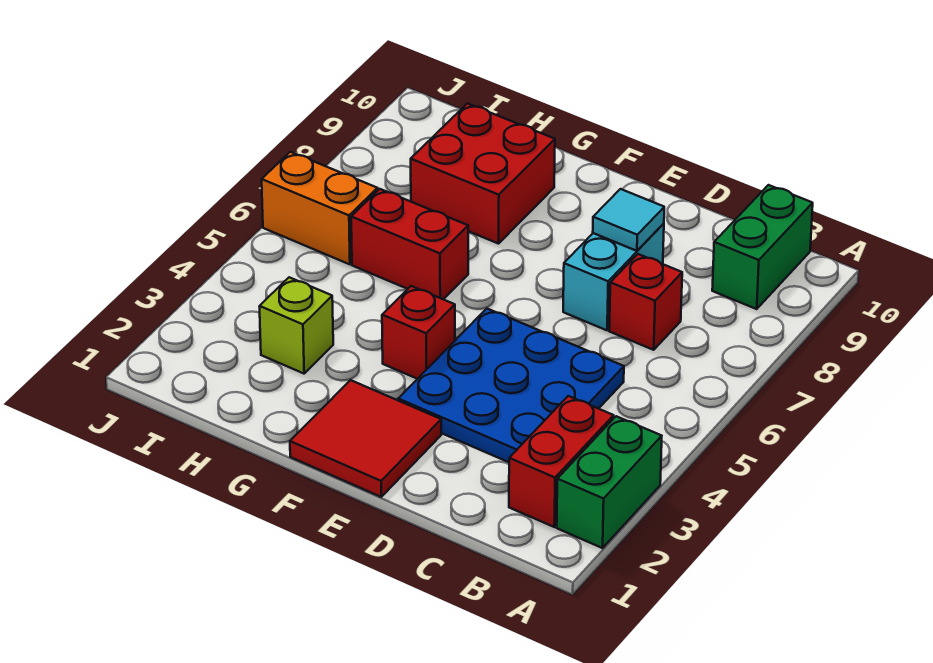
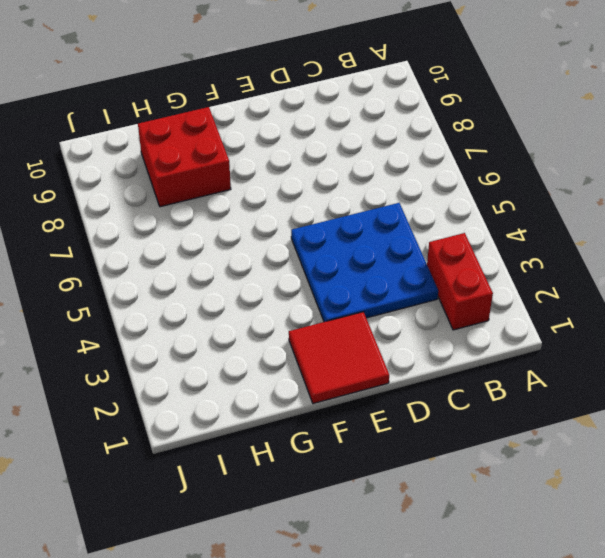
none -> green 1x2 brick [557,416,662,548]
none -> green 1x2 brick [712,185,813,309]
none -> red 1x1 brick [609,254,682,350]

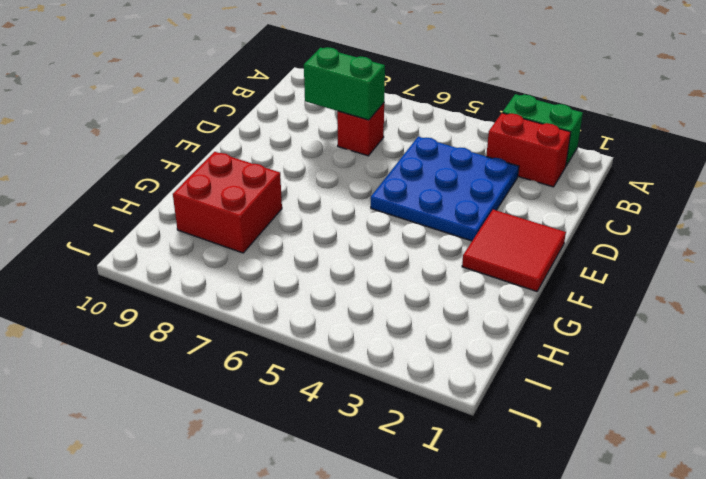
green 1x2 brick [304,47,385,120] -> green 1x2 brick moved to [712,185,813,309]
none -> cyan 1x2 brick [563,223,664,330]
none -> red 1x1 brick [382,286,455,379]
none -> red 1x2 brick [351,189,468,299]

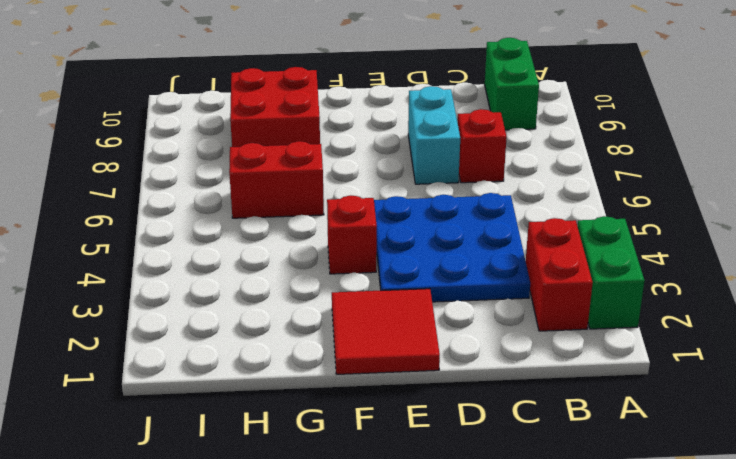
none -> lime 1x1 brick [260,277,333,374]
none -> orange 1x2 brick [262,152,378,264]
none -> cyan 1x1 tile [593,189,664,251]

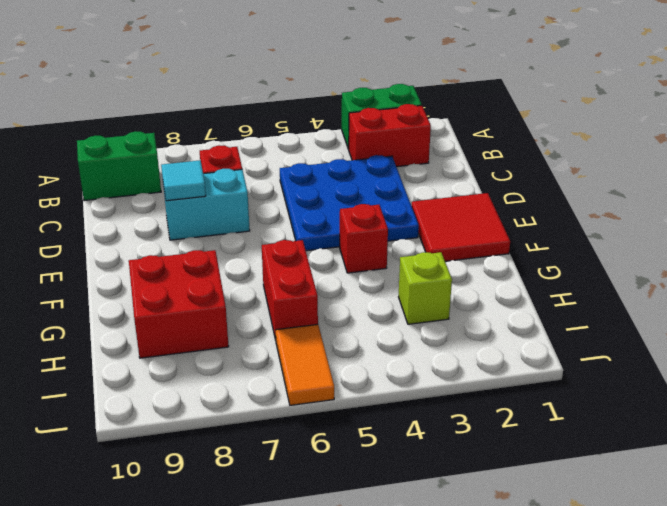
orange 1x2 tile [276,324,334,405] -> orange 1x2 brick [262,152,378,264]

